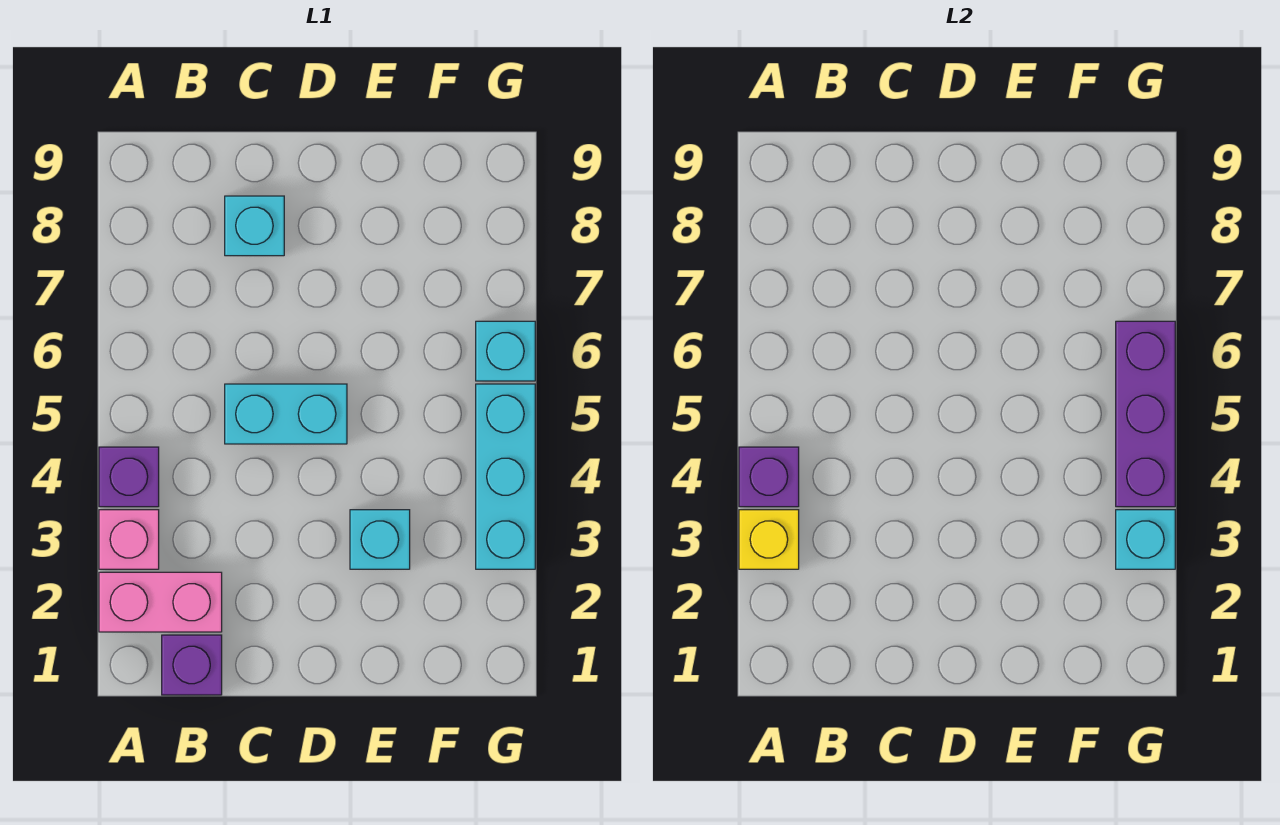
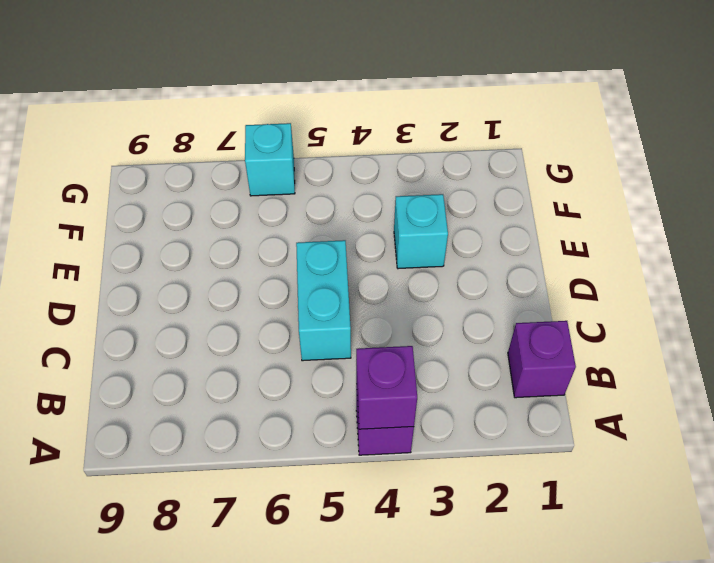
none -> pink 1x2 brick [99,572,222,632]
none -> pink 1x1 brick [99,510,159,569]
none -> cyan 1x1 brick [225,196,284,256]

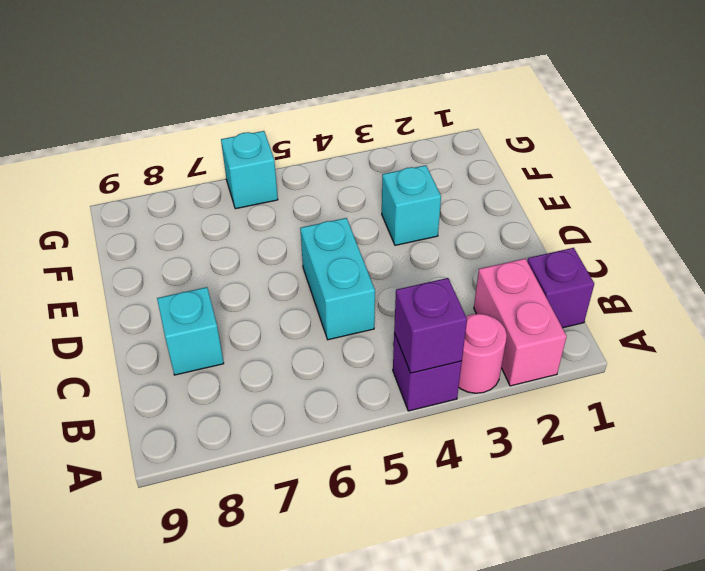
pink 1x1 round brick [459,314,507,393] -> pink 1x1 brick [99,510,159,569]
none -> cyan 1x3 brick [476,384,535,569]
none -> yellow 1x1 brick [739,510,799,569]
none -> cyan 1x1 brick [1116,510,1175,569]

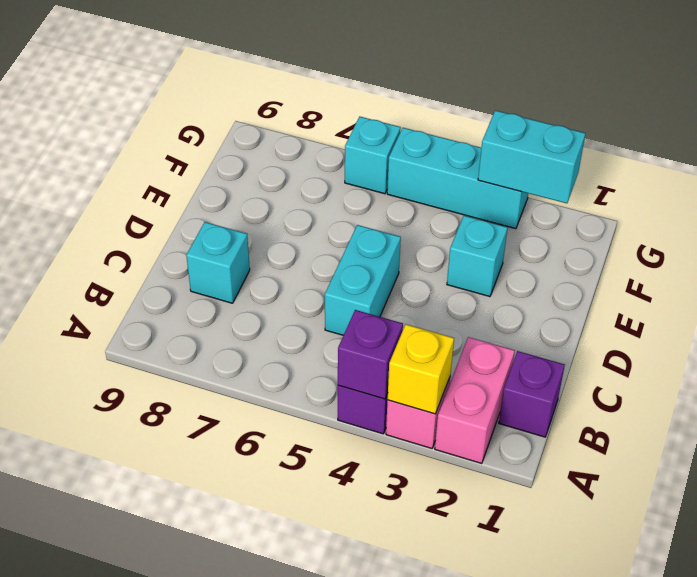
cyan 1x2 brick [478,110,585,203] -> cyan 1x1 brick [1116,510,1175,569]
none -> purple 1x3 brick [1116,321,1175,507]

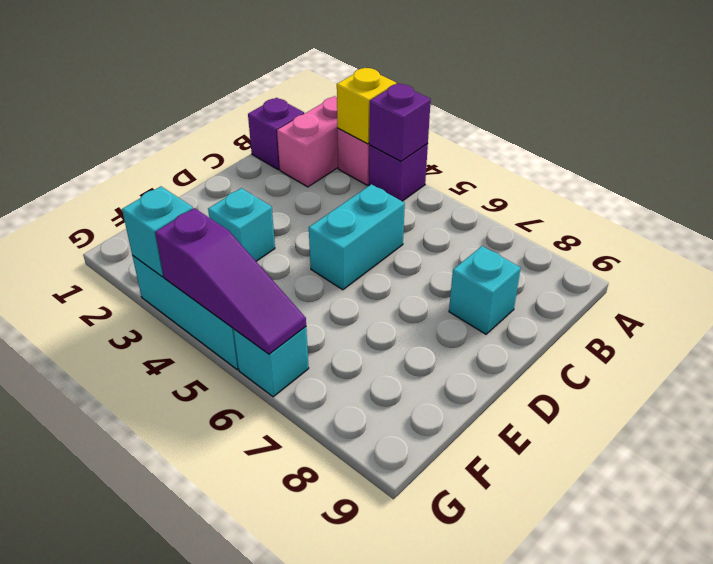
purple 1x3 slope [155,208,306,354] -> purple 1x3 brick [1116,321,1175,507]

